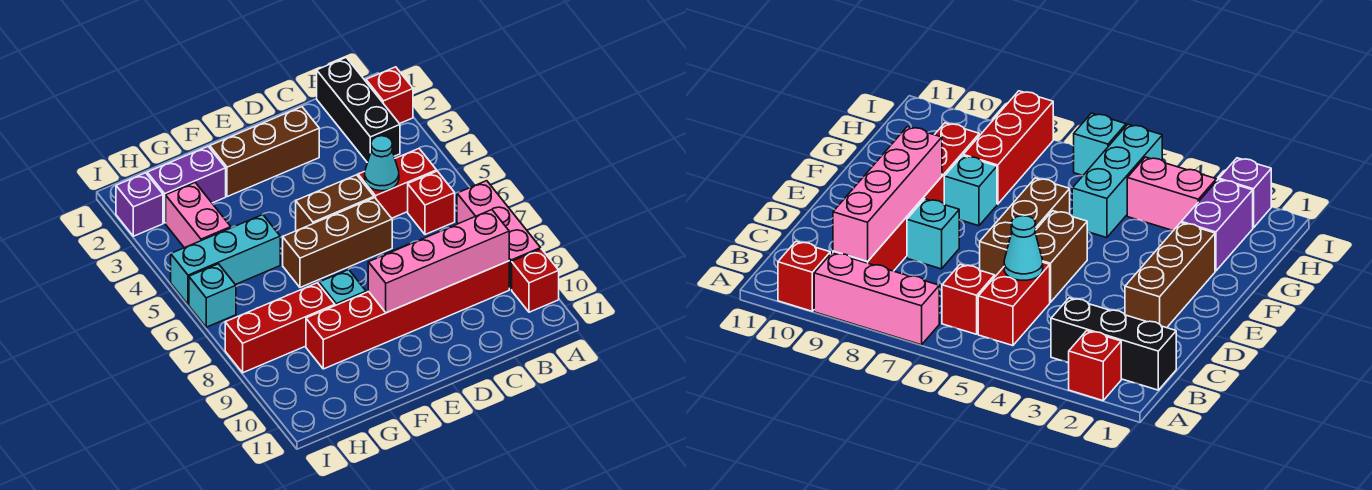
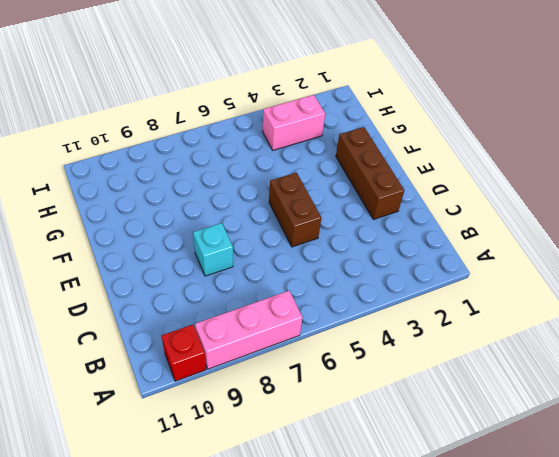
none -> red 1x1 brick [366,67,413,124]
none -> black 1x3 brick [317,58,400,163]
none -> red 1x2 brick [358,149,437,218]

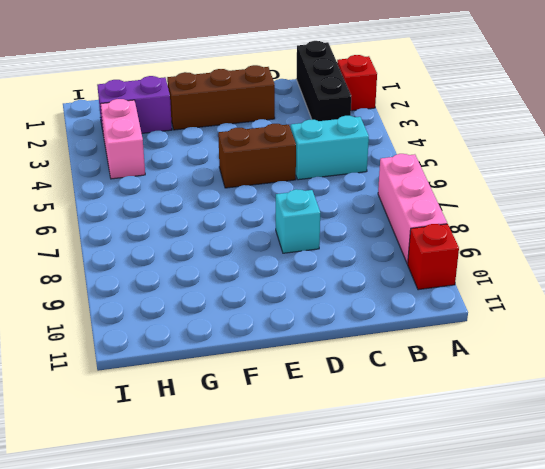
cyan 1x2 brick [291,116,369,180] -> red 1x2 brick [358,149,437,218]
none -> red 1x1 brick [408,171,455,235]
none -> red 1x6 brick [306,261,509,369]
none -> brown 1x3 brick [283,198,392,287]

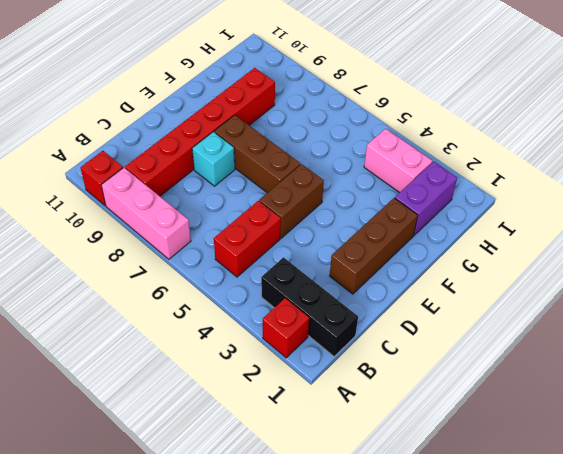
brown 1x3 brick [214,115,300,193] -> brown 1x3 brick turned to [283,198,392,287]
none -> red 1x1 brick [408,171,455,235]
none -> cyan 1x1 brick [319,270,366,306]
none -> cyan 1x3 brick [171,215,280,304]

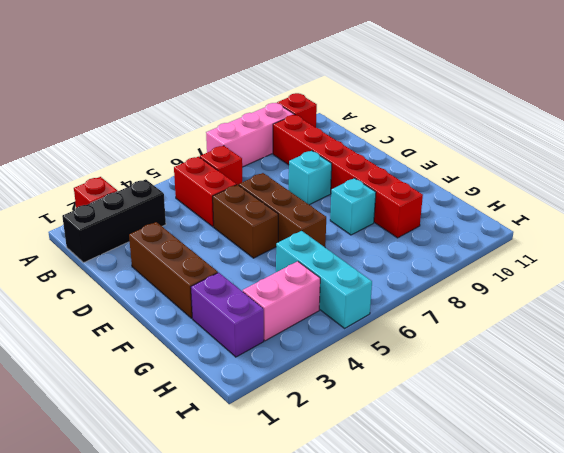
none -> red 1x3 brick [225,283,335,373]
none -> purple 1x1 brick [116,173,163,236]
none -> cyan 1x1 brick [189,264,236,327]

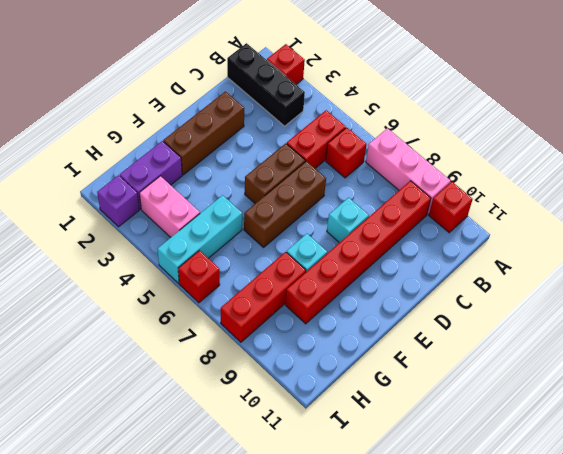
red 1x1 brick [178,250,220,303] -> cyan 1x1 brick [189,264,236,327]
none -> pink 1x4 brick [368,210,509,313]
none -> cyan 1x1 cone [365,136,399,191]

